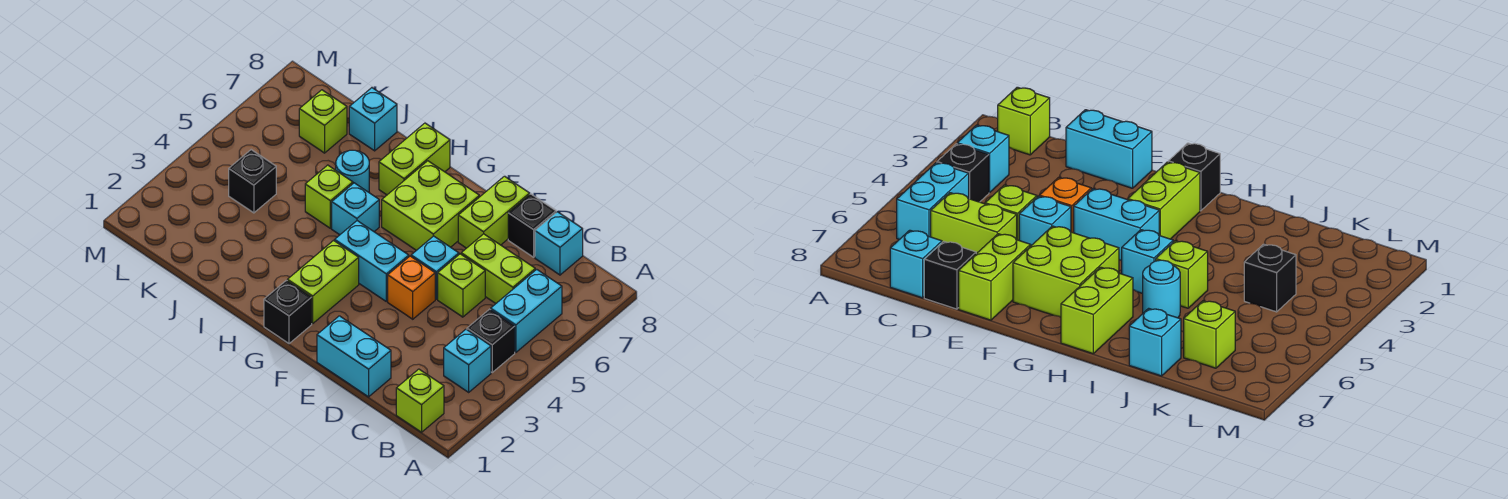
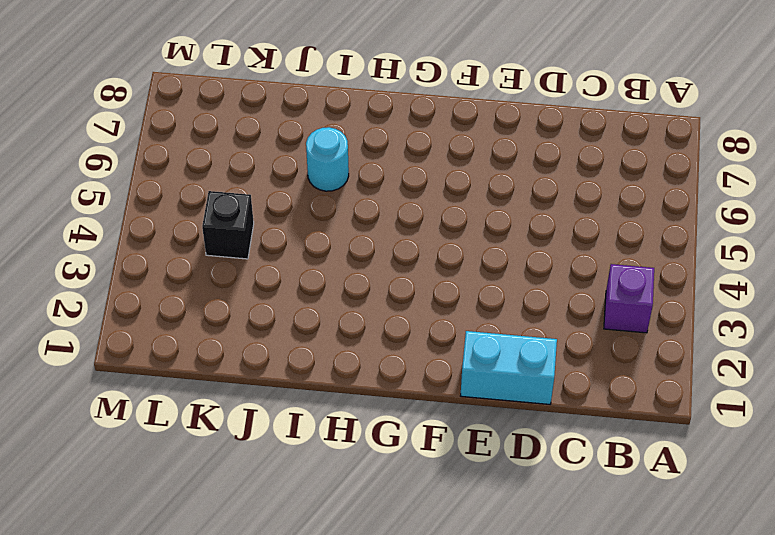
purple 1x1 brick [604,264,654,333] -> cyan 1x1 brick [444,329,491,392]
none -> lime 1x1 brick [396,369,444,432]
none -> black 1x1 brick [467,309,515,372]
none -> cyan 1x2 brick [491,269,562,353]

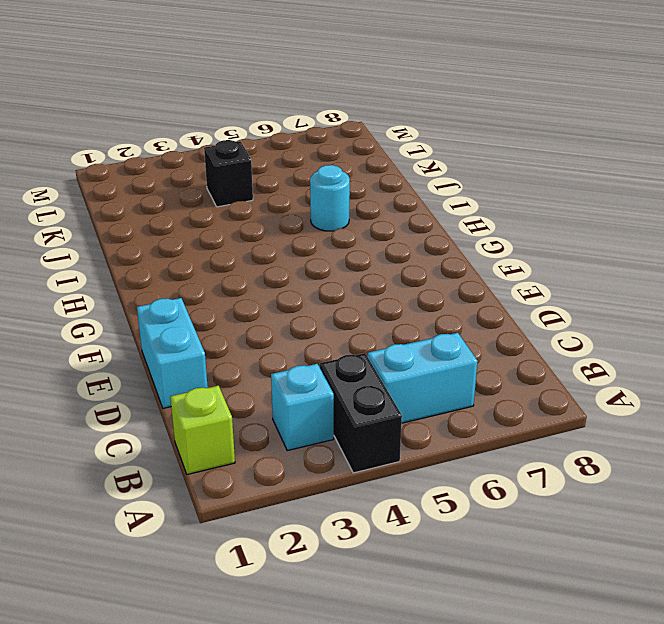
black 1x2 brick [320,353,402,473] -> black 1x1 brick [467,309,515,372]
none -> lime 1x2 brick [461,234,535,303]
none -> cyan 1x1 brick [535,212,583,275]
none -> lime 1x1 brick [438,254,485,317]

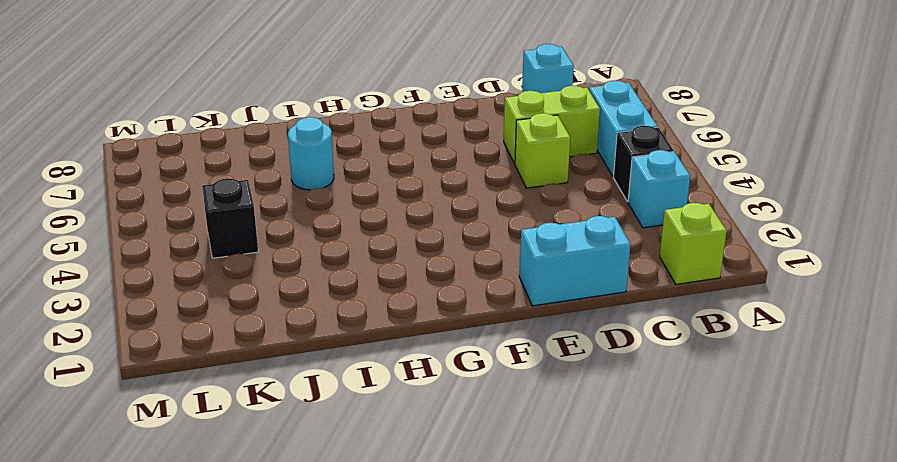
none -> black 1x1 brick [508,194,556,257]
none -> orange 1x1 brick [388,256,435,319]
none -> cyan 1x1 brick [411,236,459,299]

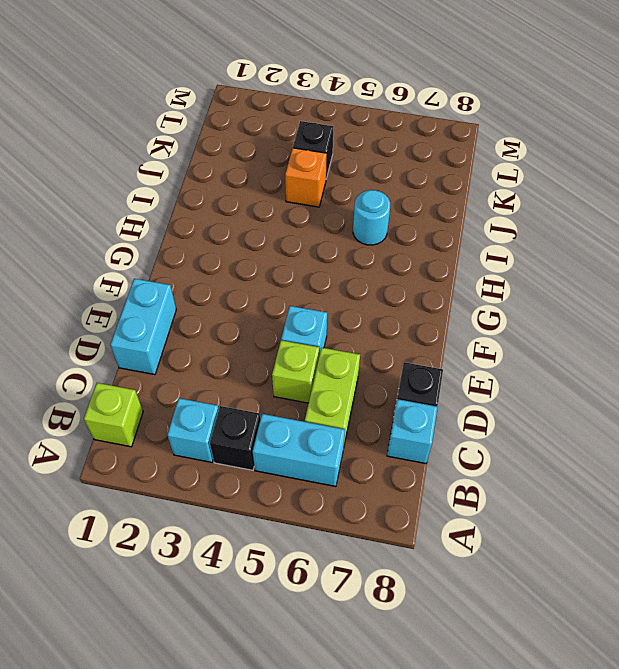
orange 1x1 brick [285,148,327,207] -> orange 1x1 brick moved to [388,256,435,319]
none -> lime 1x2 brick [458,176,530,248]
none -> cyan 1x2 brick [335,221,409,301]
none -> lime 2x2 brick [382,161,479,250]

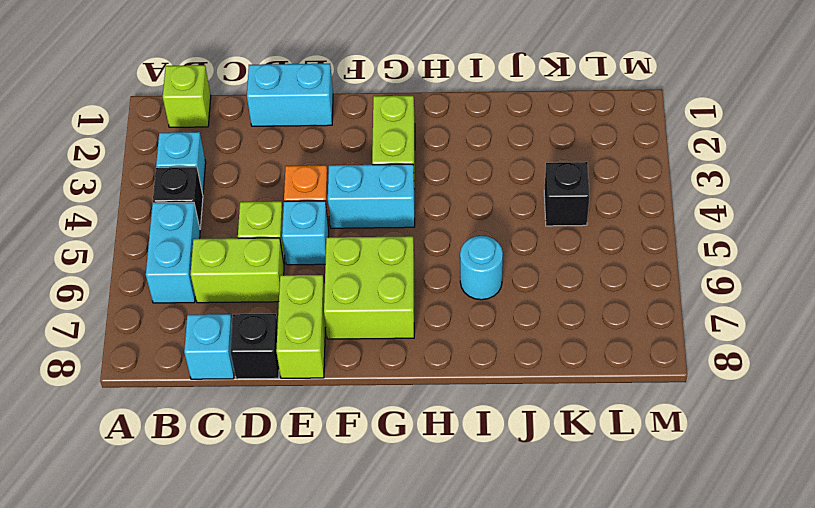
none -> black 1x1 brick [264,280,312,344]
none -> cyan 1x1 brick [332,183,379,235]
none -> lime 1x2 brick [379,123,450,195]

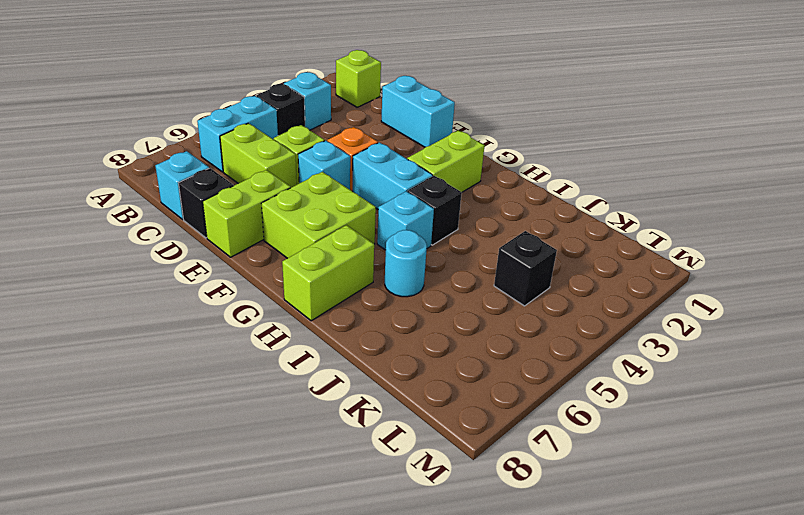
black 1x1 brick [407,176,462,245] -> black 1x1 brick moved to [264,280,312,344]
none -> lime 1x1 brick [305,165,353,228]
none -> cyan 1x1 brick [349,88,397,151]
none -> lime 1x1 brick [299,90,347,153]

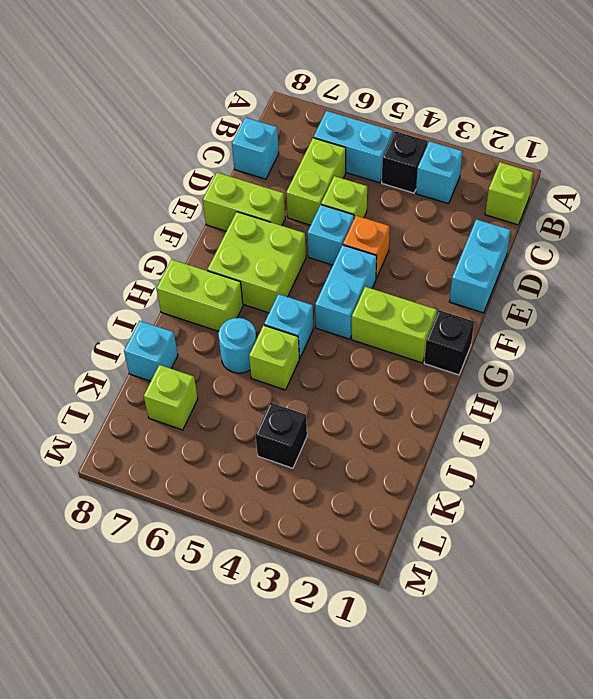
none -> black 1x1 brick [508,194,556,257]

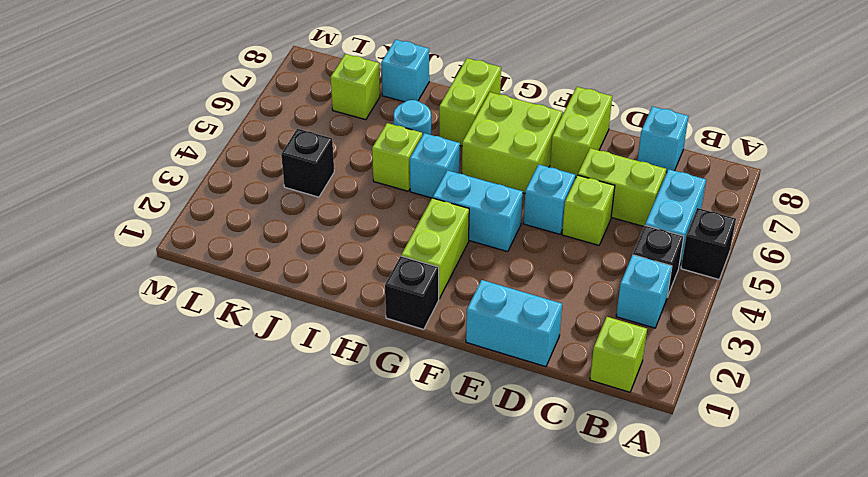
black 1x1 brick [681,208,736,279] -> black 1x1 brick moved to [508,194,556,257]
none -> orange 1x1 brick [388,256,435,319]

